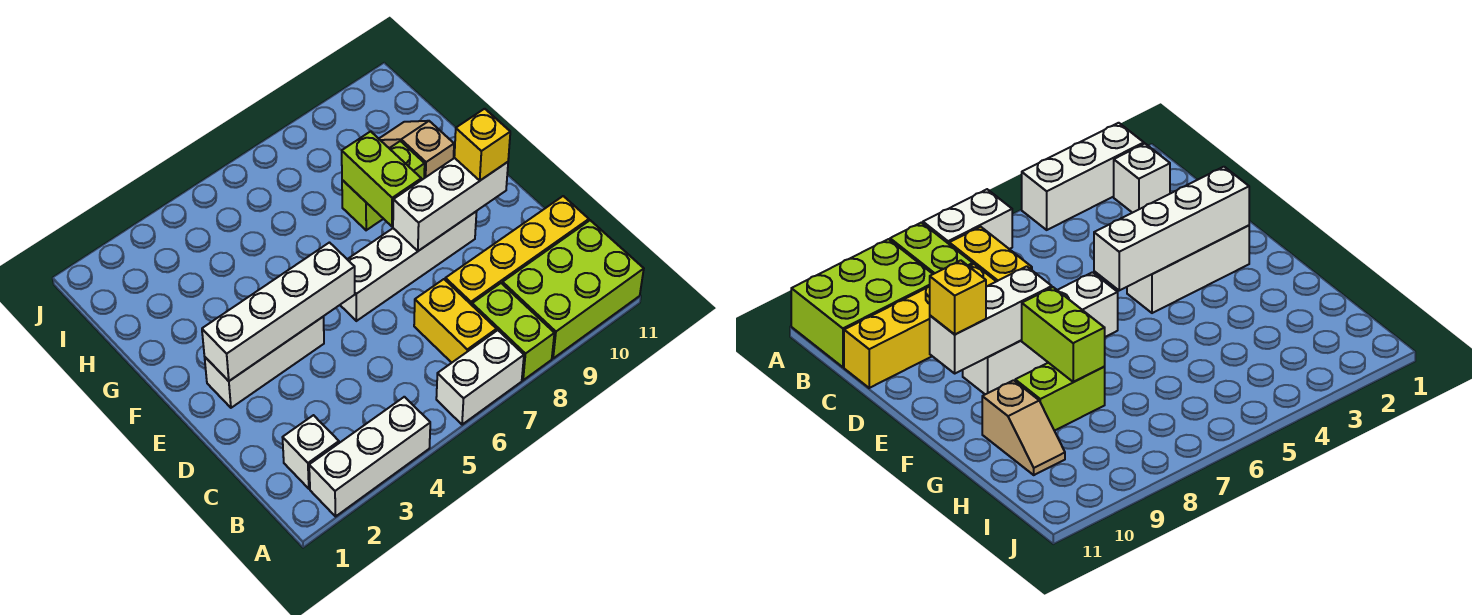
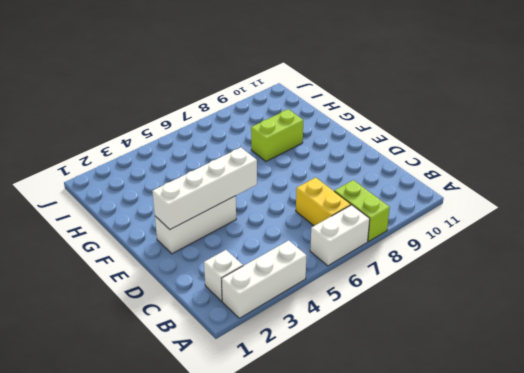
none -> lime 2x3 brick [502,220,644,358]
none -> yellow 1x4 brick [445,196,589,305]
none -> white 1x4 brick [340,211,477,321]

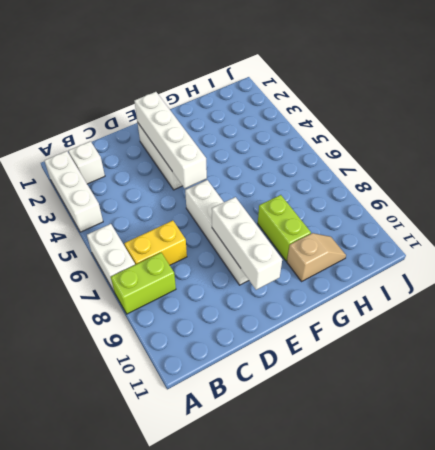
none -> lime 2x3 brick [502,220,644,358]
none -> yellow 1x4 brick [445,196,589,305]
none -> lime 1x2 brick [342,131,421,226]

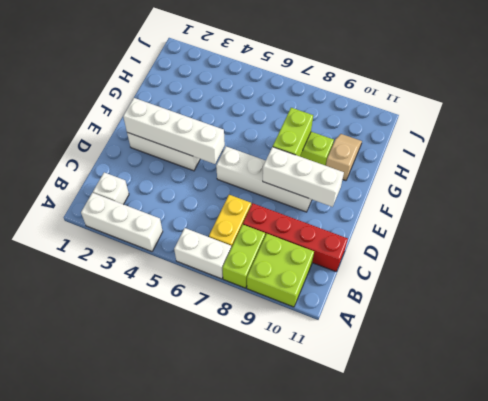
lime 2x2 brick [247,234,314,307] -> lime 2x3 brick [502,220,644,358]
red 1x4 brick [243,203,348,272] -> yellow 1x4 brick [445,196,589,305]
none -> yellow 1x1 brick [454,109,510,180]

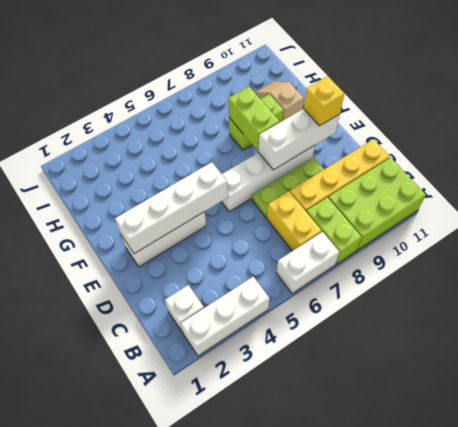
lime 1x3 plate [252,158,324,218] -> none

